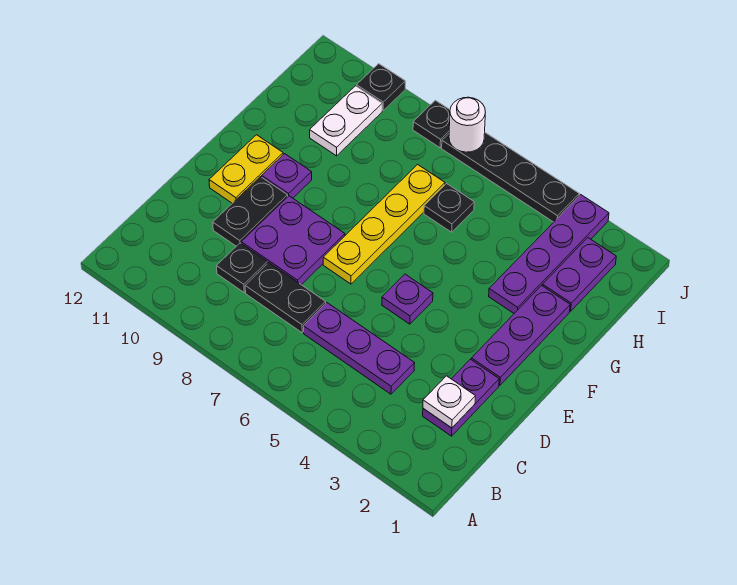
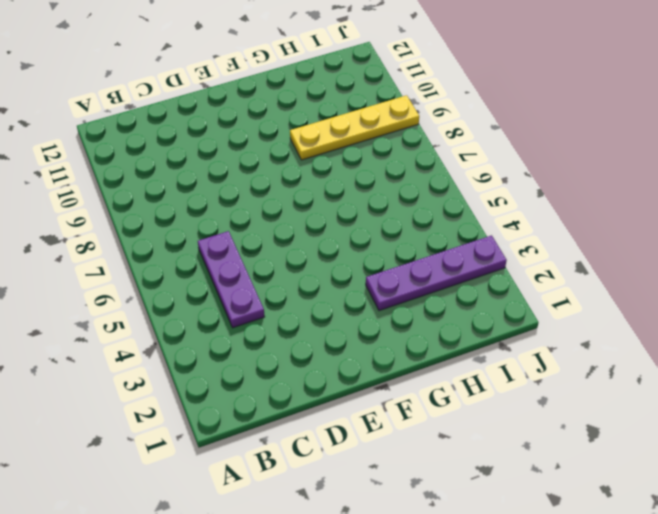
yellow 1x4 plate [290,95,419,160] -> yellow 1x4 plate moved to [323,165,445,284]
none -> purple 1x2 plate [423,359,499,436]
none -> black 1x2 plate [245,263,326,333]
none -> black 1x1 plate [217,243,267,292]

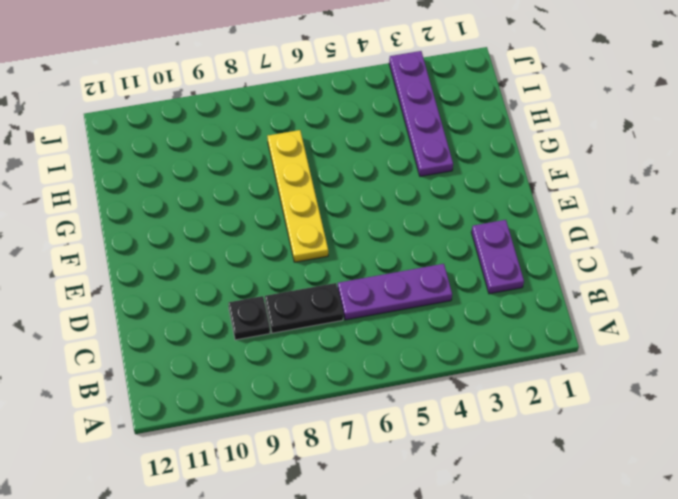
none -> purple 2x2 plate [241,196,345,285]
none -> black 1x2 plate [213,177,288,246]
none -> purple 1x3 plate [471,286,570,385]

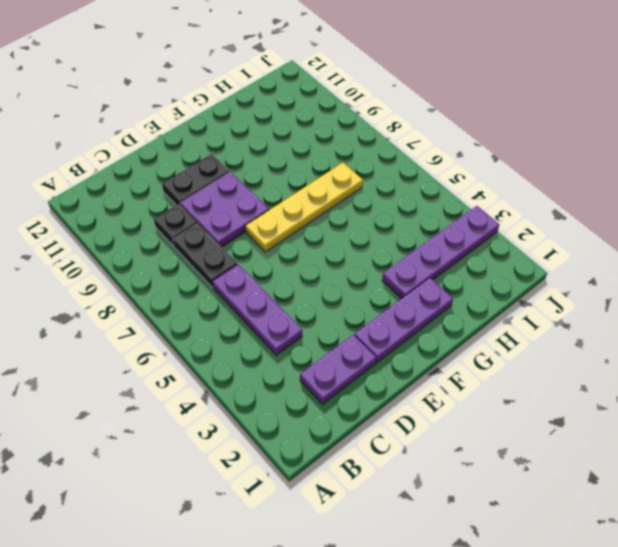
none -> purple 1x1 plate [382,274,433,324]
none -> yellow 1x2 plate [209,135,283,203]
none -> purple 1x1 plate [262,154,312,198]

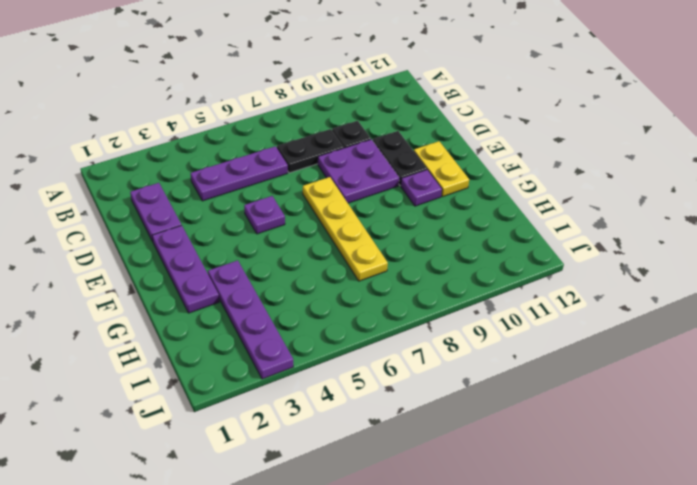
none -> purple 1x2 plate [543,238,616,311]
none -> black 1x1 plate [424,184,474,232]
none -> white 1x2 plate [310,86,382,156]

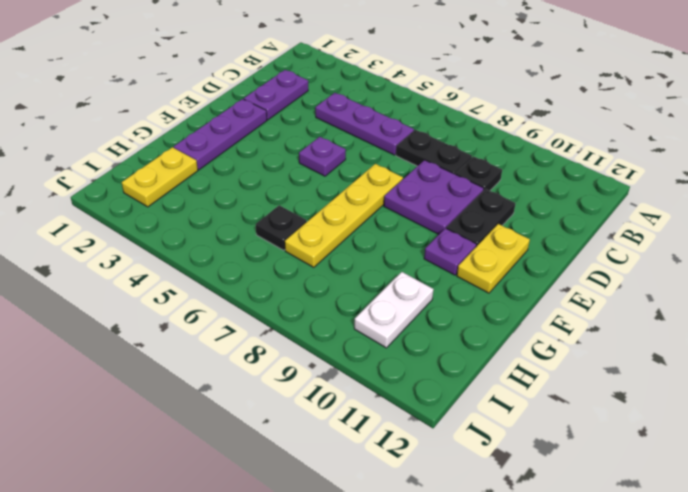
yellow 1x2 plate [122,147,198,207] -> purple 1x2 plate [543,238,616,311]
none -> purple 1x4 plate [489,195,609,313]
none -> black 1x4 plate [442,133,579,222]
none -> black 1x1 plate [413,100,450,148]

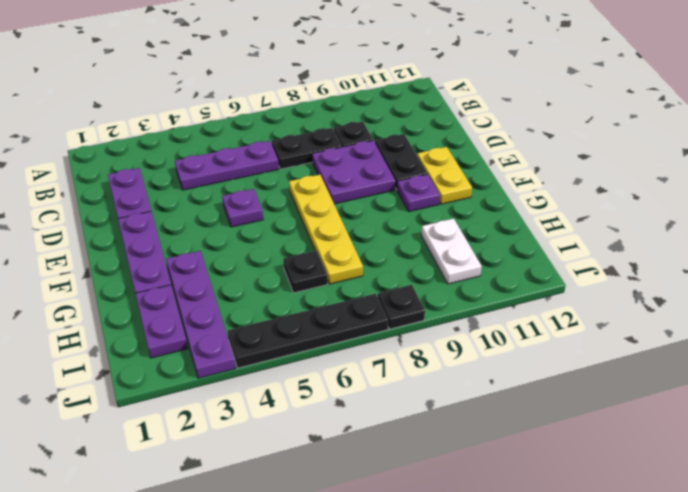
none -> black 1x1 plate [357,64,405,110]
none -> white 1x1 plate [423,376,475,428]
none -> white 1x1 round brick [449,97,485,152]

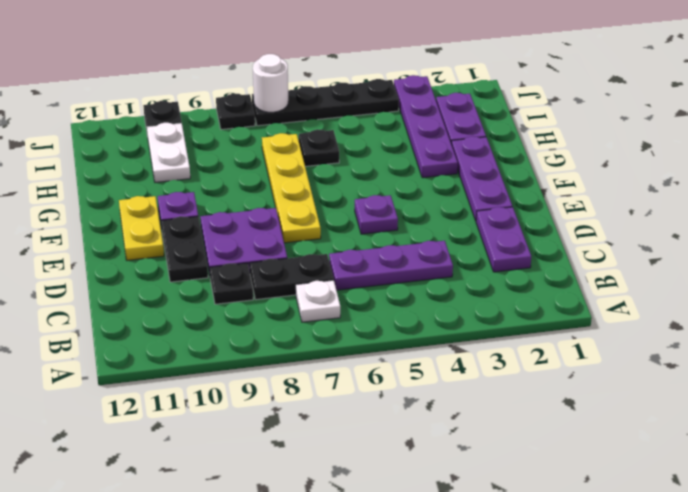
white 1x1 plate [296,280,340,322] -> white 1x1 plate moved to [423,376,475,428]

